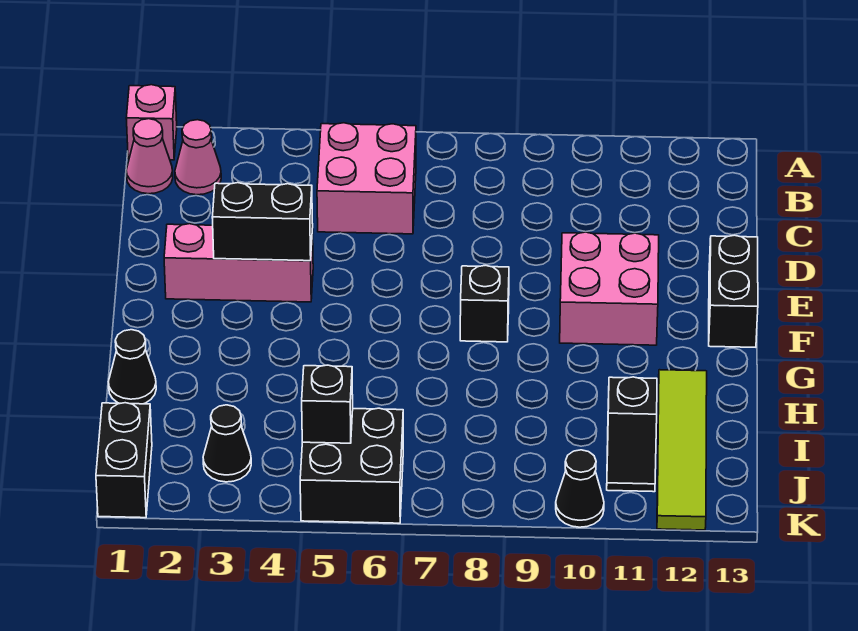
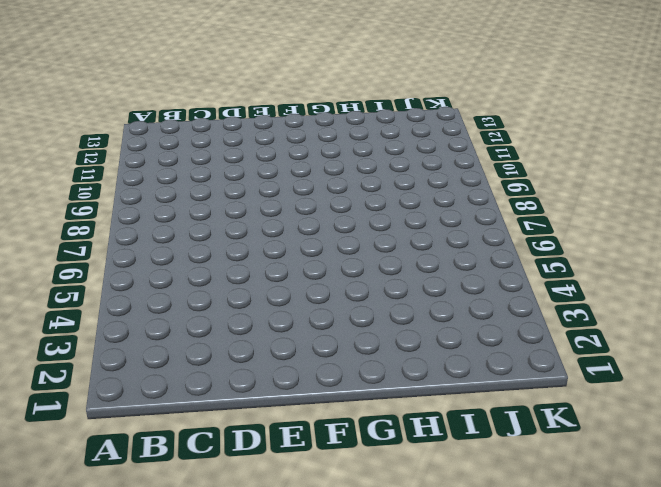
none -> pink 1x1 brick [126,85,177,160]
none -> pink 1x1 cone [126,119,173,194]
none -> pink 1x1 cone [175,120,221,195]

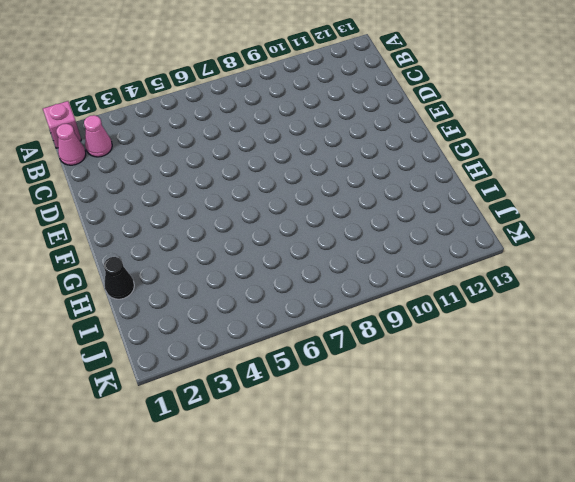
none -> pink 2x2 brick [317,123,416,234]
none -> pink 1x3 brick [164,224,313,302]
none -> pink 2x2 brick [560,232,659,345]

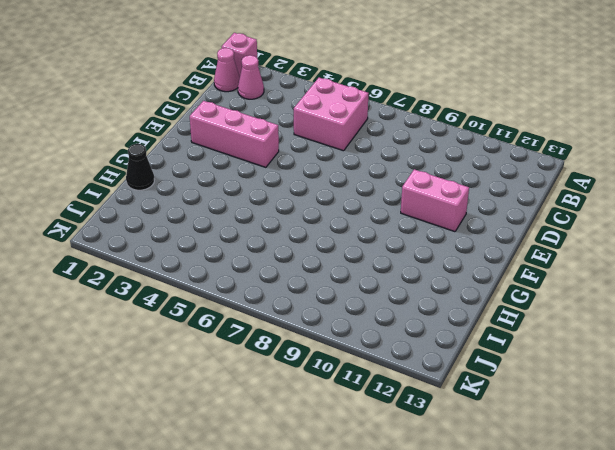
pink 1x2 brick [401,169,469,232] -> pink 2x2 brick [560,232,659,345]
none -> black 1x2 brick [709,235,758,347]
none -> black 1x1 brick [460,265,509,342]
none -> lime 1x4 tile [657,370,707,530]

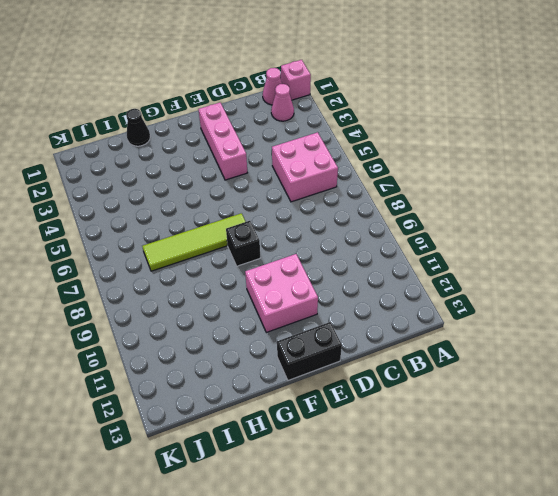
lime 1x4 tile [142,213,246,271] -> lime 1x4 tile moved to [657,370,707,530]
none -> black 1x2 slope [607,377,657,492]
none -> black 1x2 brick [96,403,152,518]
none -> black 1x1 cone [203,405,251,482]

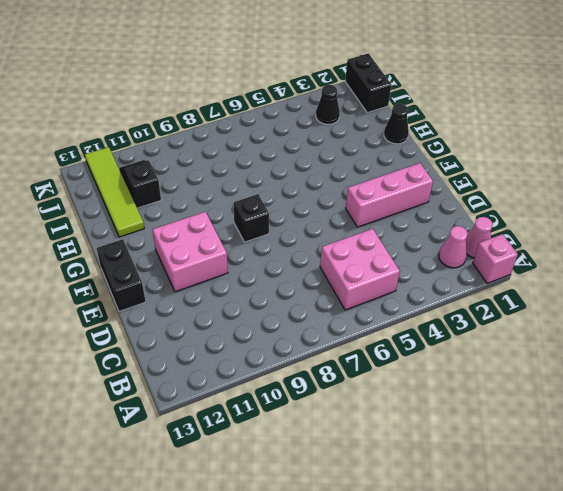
none -> black 2x2 brick [300,408,403,523]
none -> black 1x1 cone [556,450,604,527]
none -> black 1x2 brick [212,183,313,261]

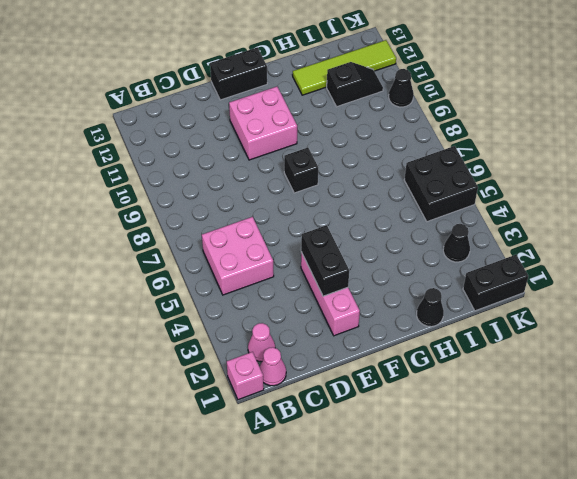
none -> black 1x1 brick [302,365,353,443]

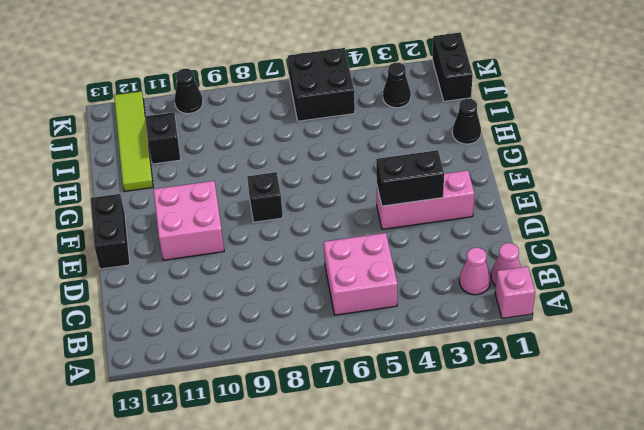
none -> black 1x1 brick [302,365,353,443]

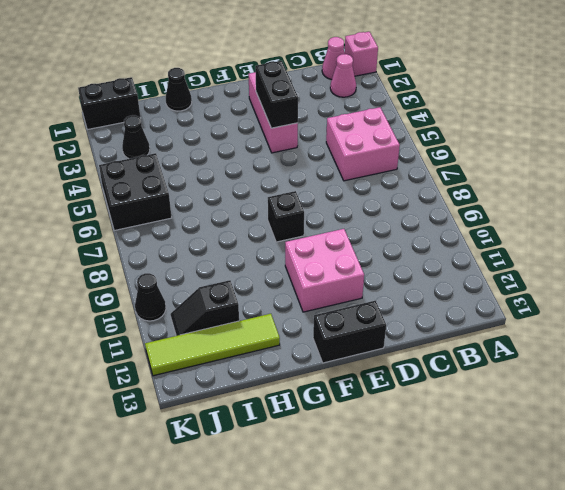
none -> black 1x1 brick [302,365,353,443]

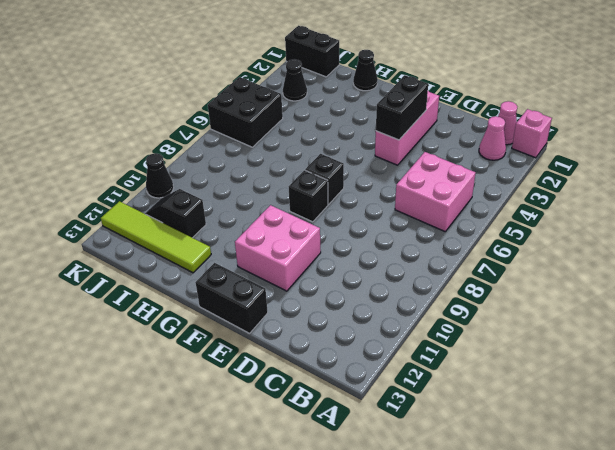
black 1x1 brick [305,154,344,204] -> black 1x1 brick moved to [302,365,353,443]

